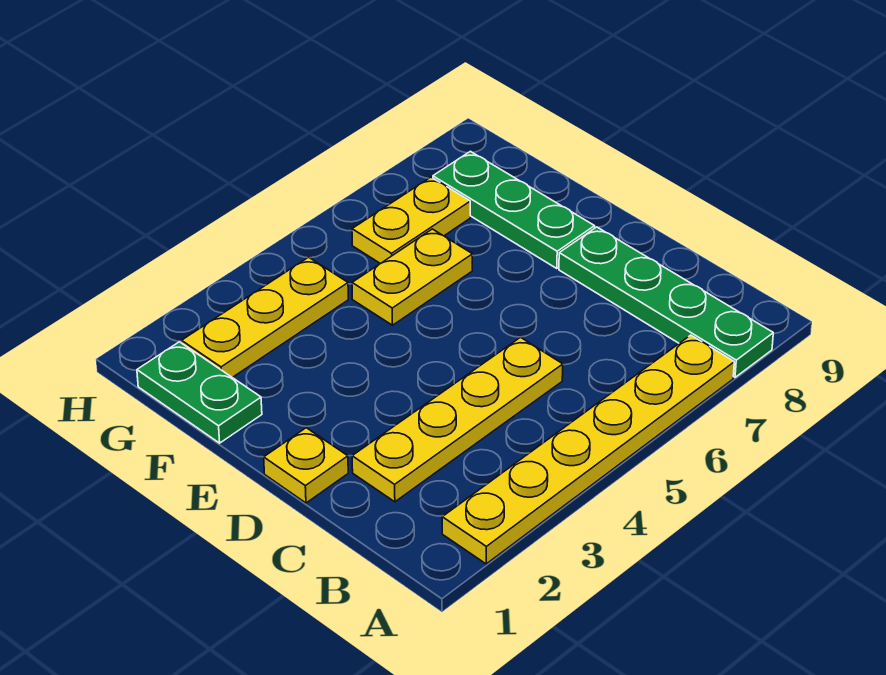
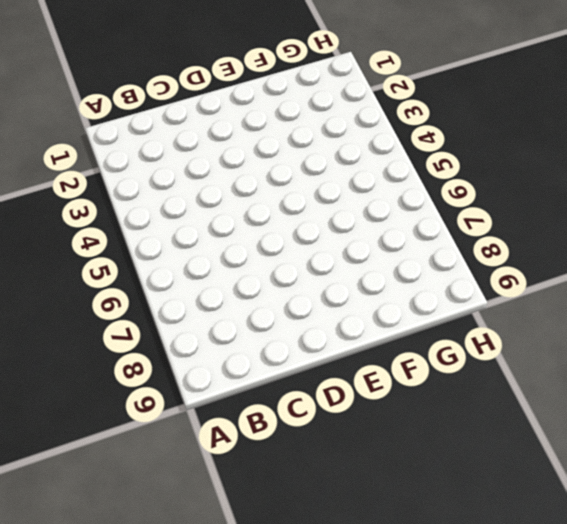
none -> yellow 1x6 plate [442,335,734,564]
none -> green 1x4 plate [559,227,773,377]

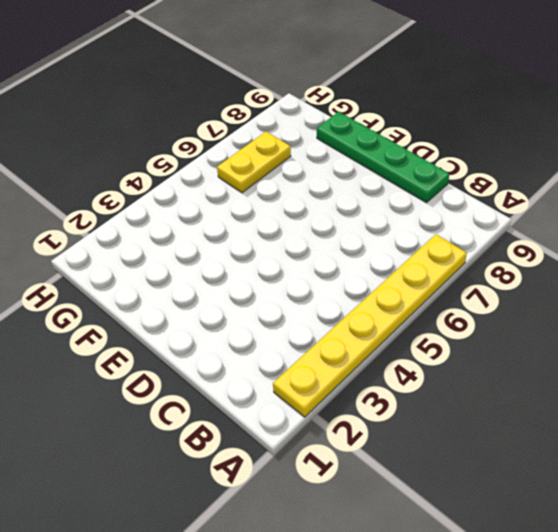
green 1x4 plate [317,112,449,203] -> green 1x4 plate moved to [559,227,773,377]
none -> yellow 1x4 plate [352,337,563,502]
none -> yellow 1x1 plate [264,428,348,503]

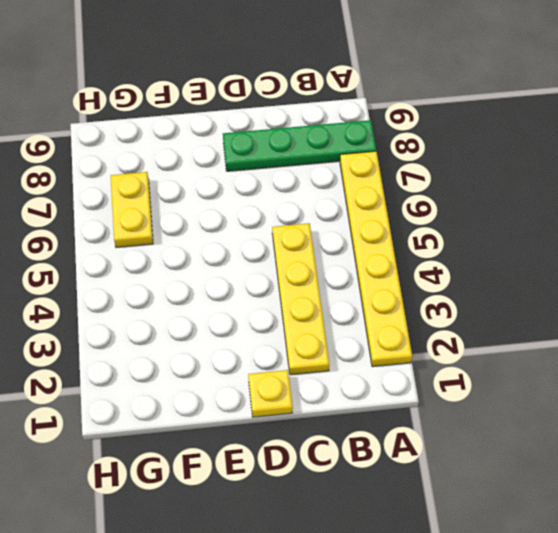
none -> green 1x3 plate [433,151,595,268]
none -> green 1x2 plate [137,342,262,443]

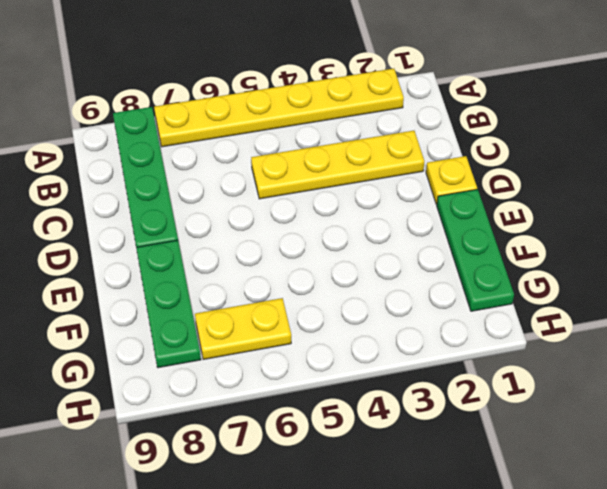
green 1x3 plate [437,189,514,311] -> green 1x2 plate [137,342,262,443]
none -> yellow 1x2 plate [352,229,473,325]
none -> yellow 1x3 plate [182,257,348,377]

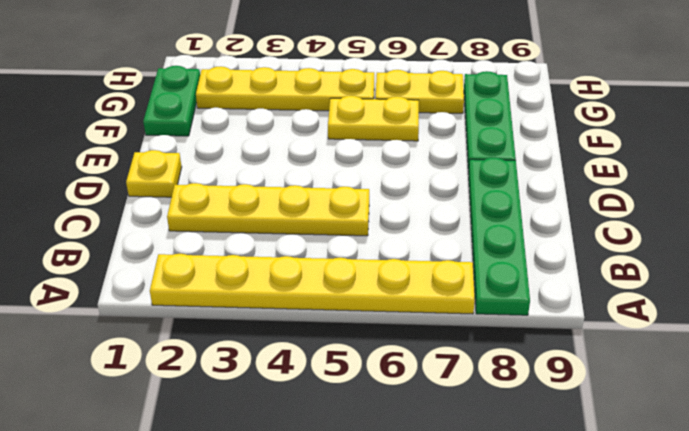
yellow 1x4 plate [196,67,374,111] -> yellow 1x3 plate [182,257,348,377]

